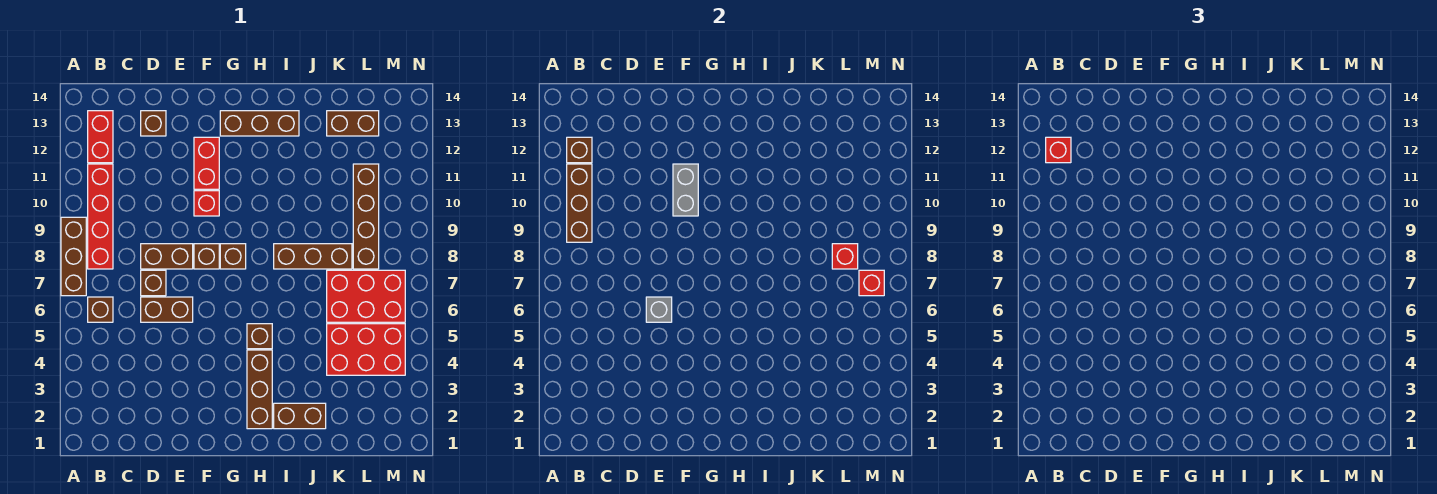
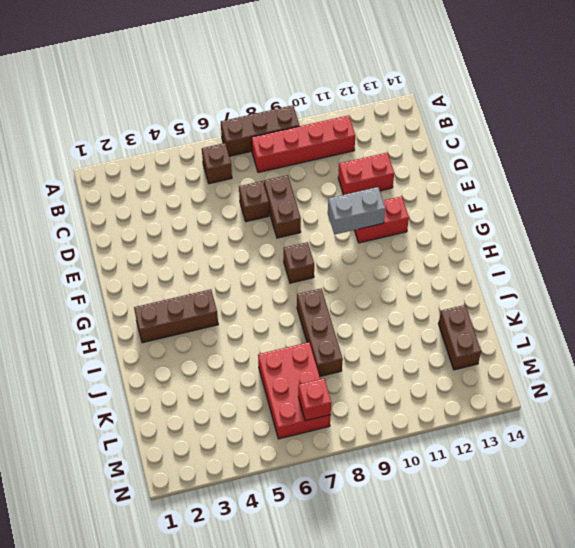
red 1x2 brick [338,152,394,195] -> red 1x2 brick moved to [88,111,113,163]
none -> brown 1x2 brick [141,297,193,322]
none -> brown 1x1 brick [141,111,166,136]
none -> brown 1x1 brick [194,244,219,269]

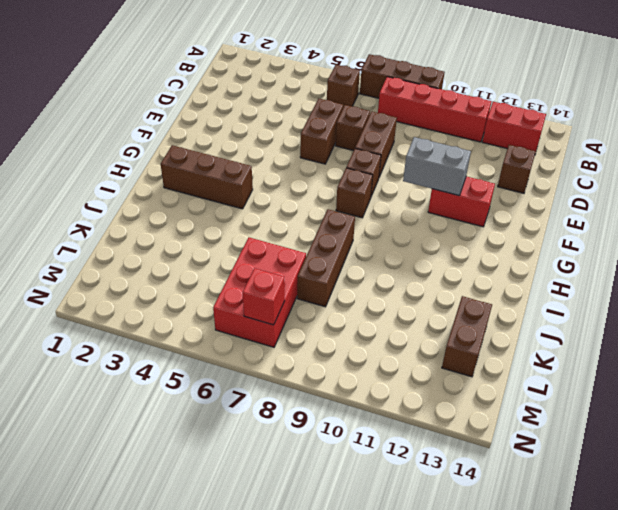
none -> red 1x1 brick [194,191,219,216]
none -> brown 1x3 brick [220,111,299,136]
none -> brown 1x1 brick [247,324,272,349]

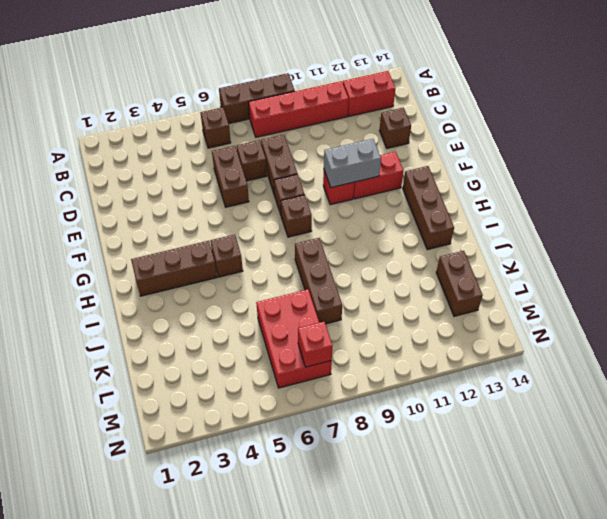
none -> brown 1x2 brick [274,403,326,429]
none -> red 2x3 brick [327,324,405,375]
none -> brown 1x4 brick [353,164,379,269]

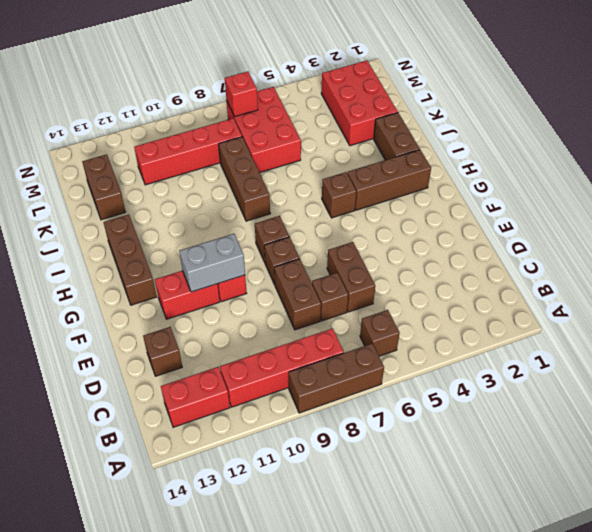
red 2x3 brick [321,61,398,146] -> red 2x3 brick moved to [327,324,405,375]
red 1x4 brick [134,118,242,185] -> brown 1x4 brick [353,164,379,269]
none -> brown 1x3 brick [567,164,592,242]
none -> brown 1x1 brick [567,137,592,163]
none -> grey 1x1 brick [646,297,672,322]

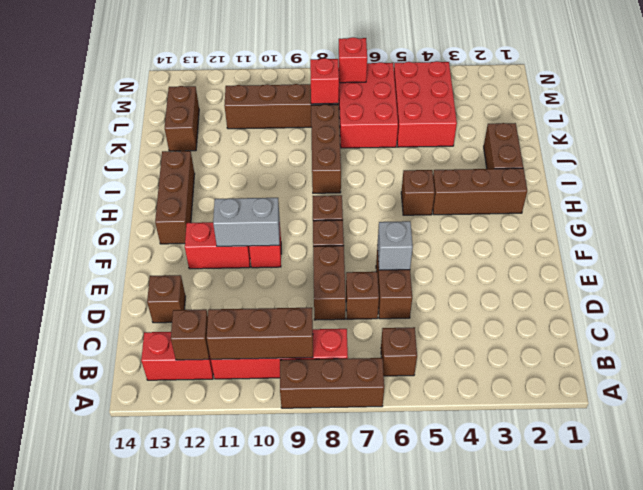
none -> red 1x1 brick [1046,137,1071,163]

